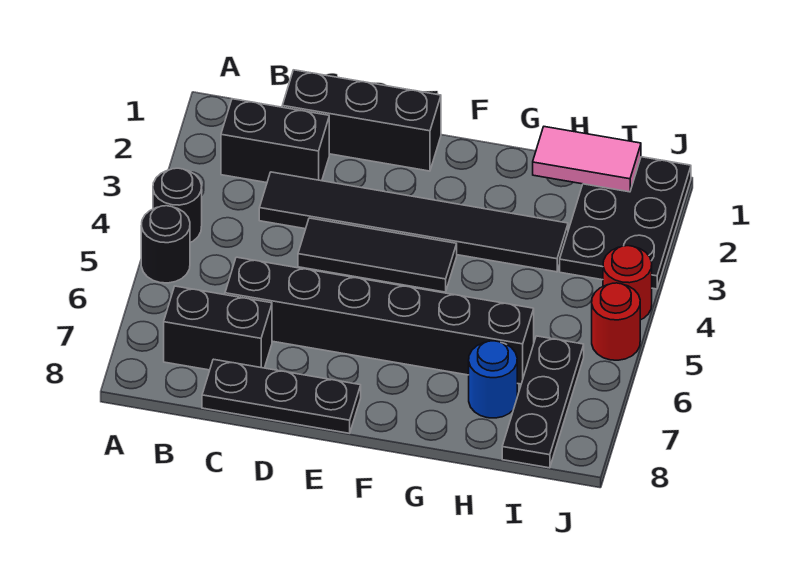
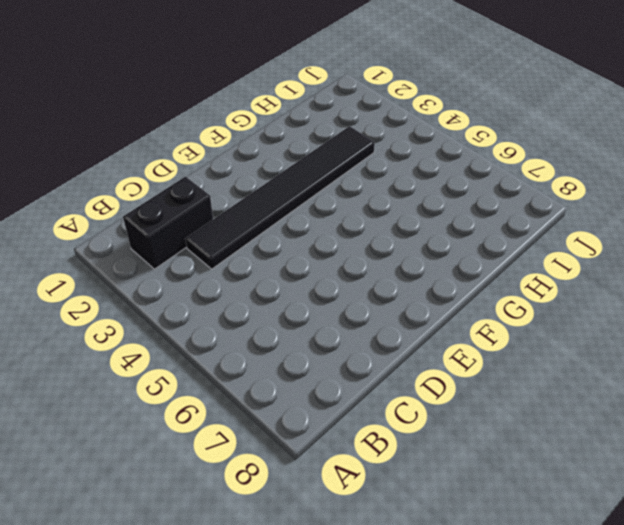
none -> black 1x1 round brick [153,168,202,242]
none -> black 1x1 round brick [141,206,190,283]
none -> black 1x2 brick [164,286,272,370]

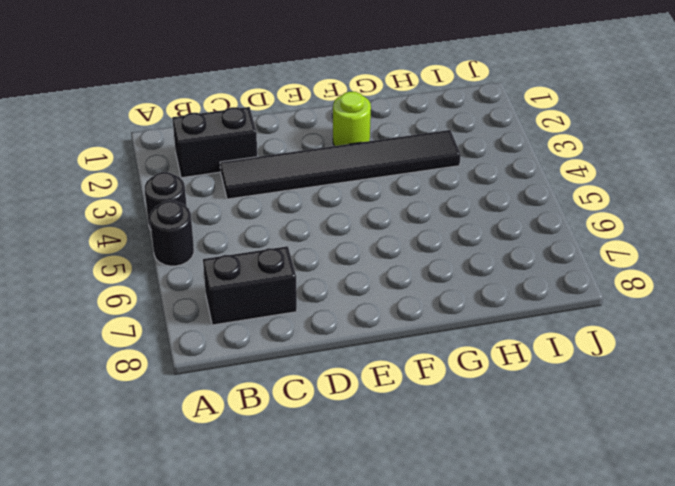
lime 1x1 round brick [333,92,371,146] -> none
none -> black 1x3 brick [282,70,441,171]
none -> black 1x6 brick [225,257,534,384]
none -> black 1x3 plate [202,359,361,433]

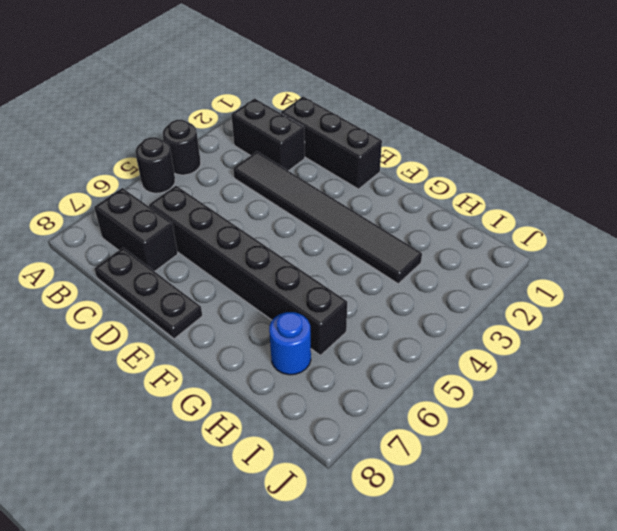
none -> black 1x3 tile [298,218,457,292]
none -> black 2x3 plate [560,157,691,289]
none -> black 1x3 plate [502,336,584,468]

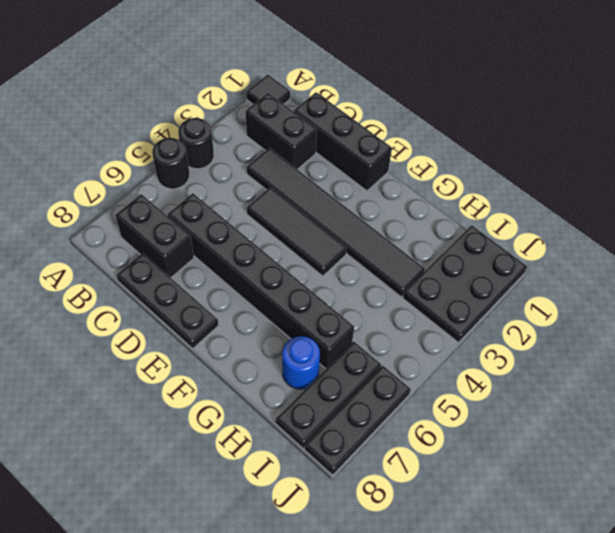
black 1x1 tile [246,75,290,104] -> none
black 1x3 plate [305,366,411,475] -> none
none -> red 1x1 round brick [603,246,652,320]
none -> red 1x1 round brick [592,283,640,360]
none -> pink 1x2 tile [533,127,641,192]

